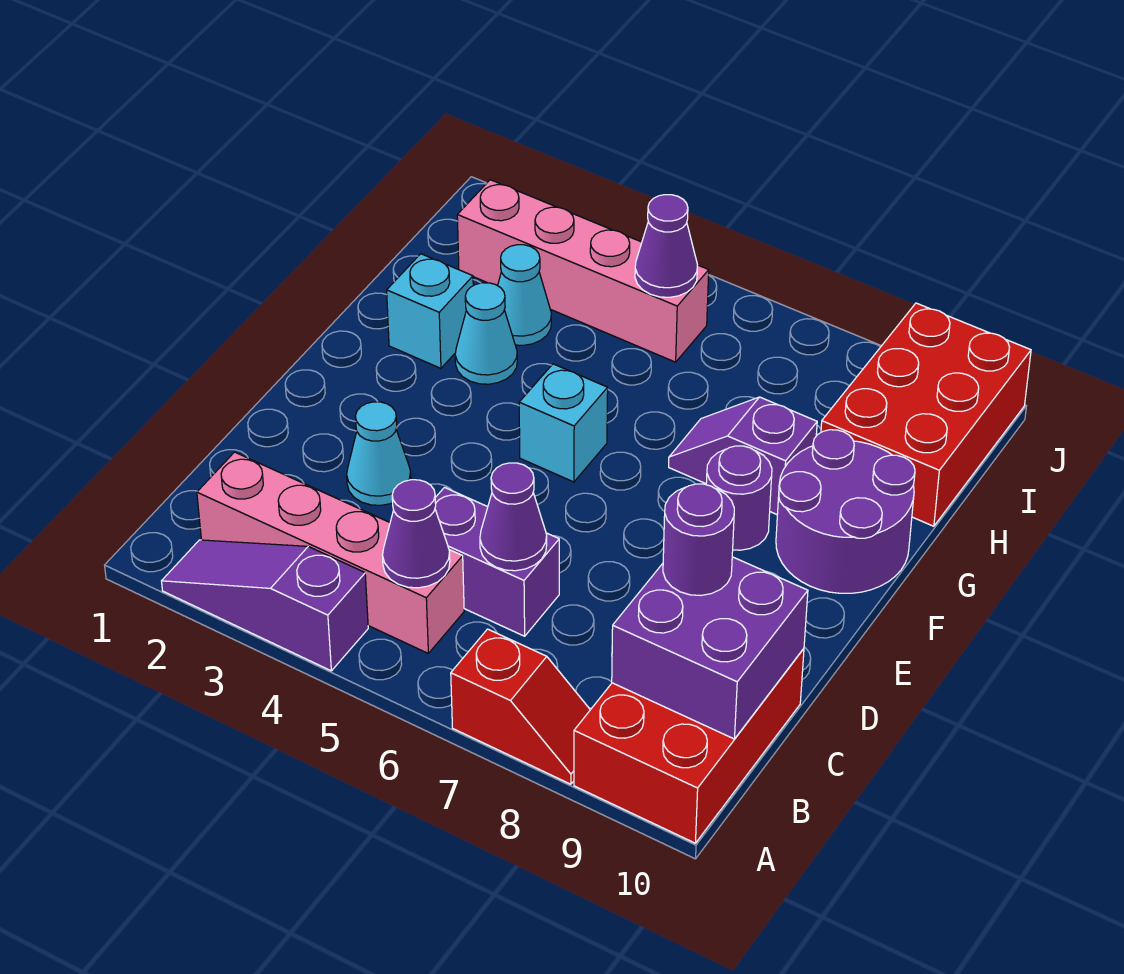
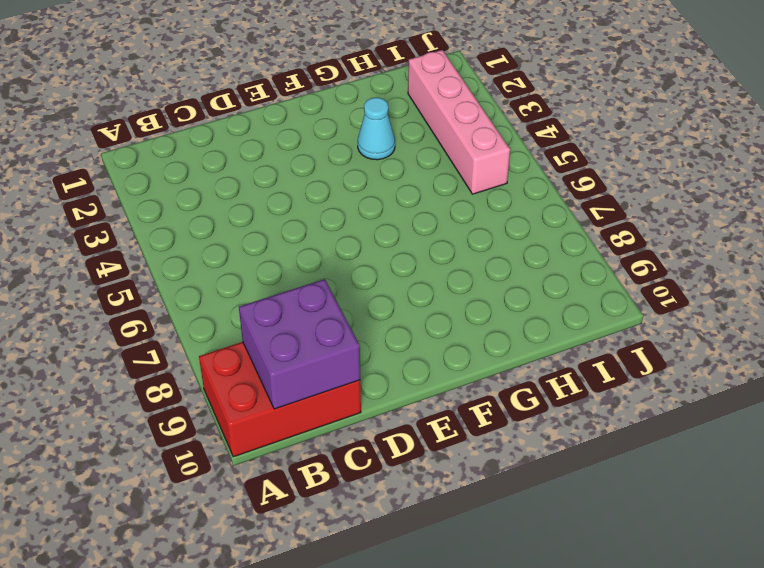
none -> purple 1x3 slope [162,540,368,671]
none -> red 1x2 slope [451,629,590,784]
none -> pink 1x4 brick [197,452,464,653]

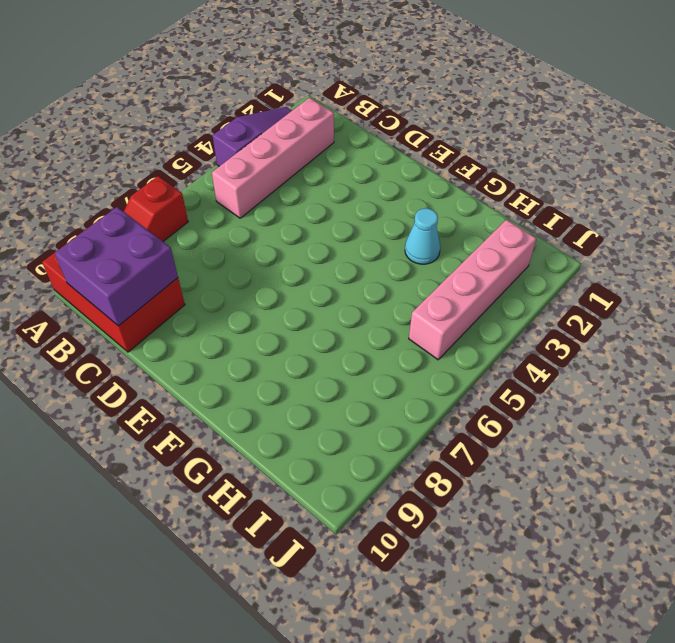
none -> purple 1x2 brick [435,488,559,636]
none -> cyan 1x1 cone [347,402,411,505]
none -> cyan 1x1 brick [519,364,608,482]

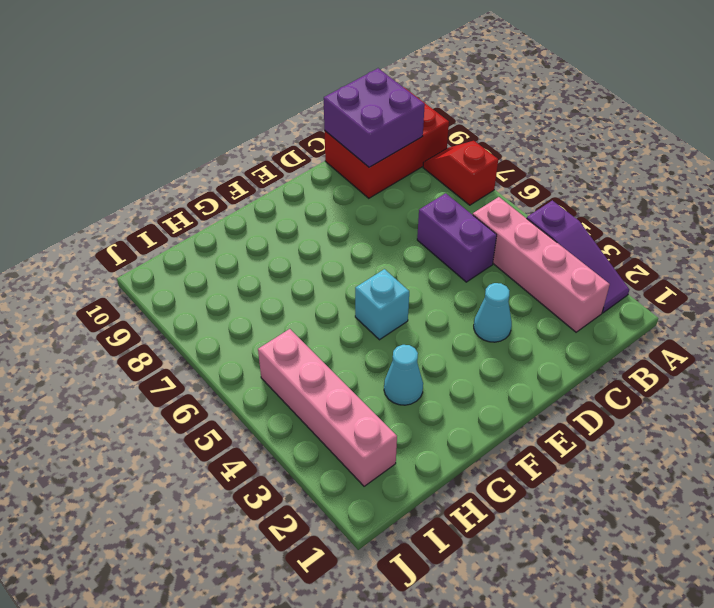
none -> purple 1x1 round brick [706,446,772,550]
none -> purple 2x2 round brick [776,430,915,593]
none -> cyan 1x1 brick [387,254,473,368]

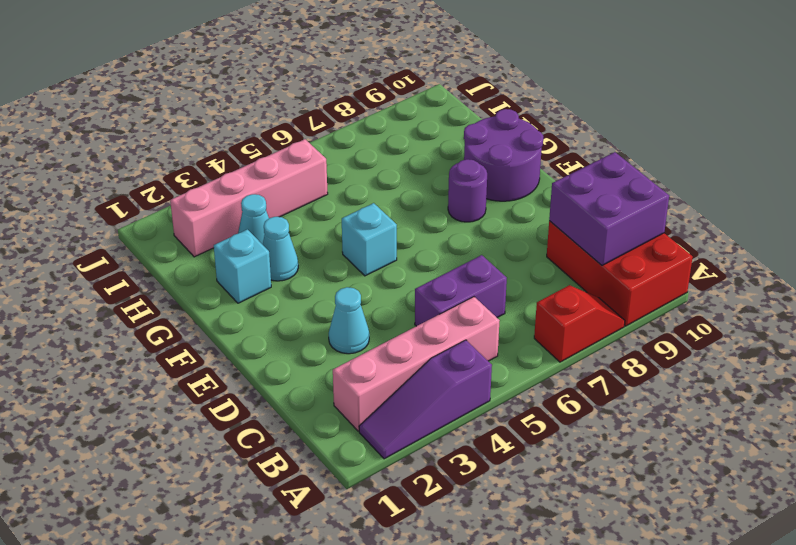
none -> purple 1x2 slope [669,397,817,514]
none -> red 2x3 brick [821,303,1031,526]
none -> purple 1x1 cone [383,480,450,588]

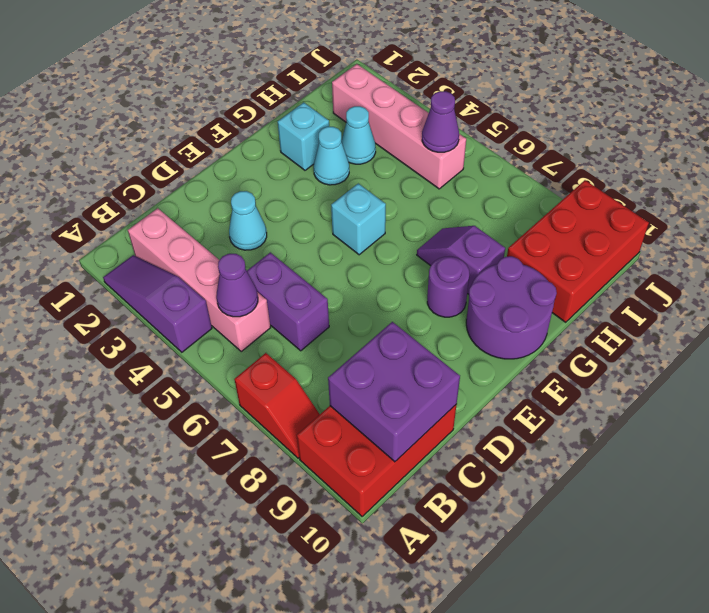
none -> purple 1x1 cone [480,463,547,571]
none -> purple 1x1 round brick [663,484,734,595]

